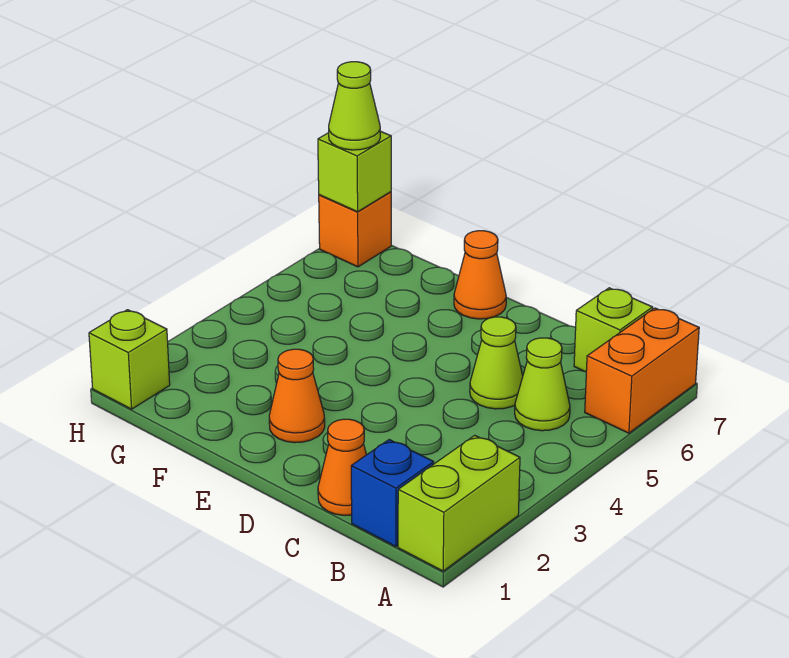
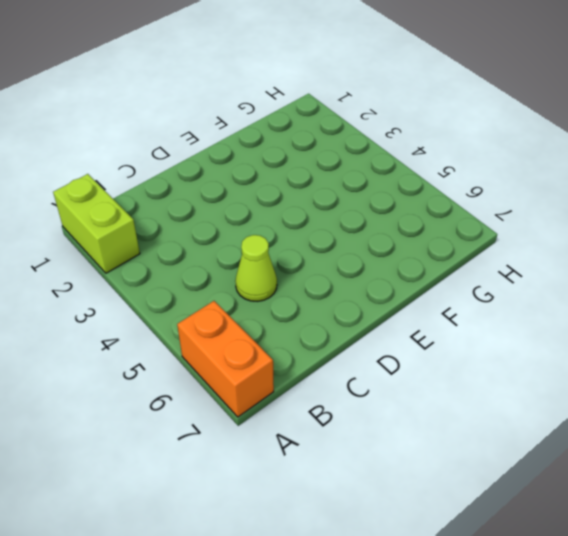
none -> blue 1x1 brick [351,440,434,547]
none -> lime 1x1 cone [515,338,570,431]
none -> lime 1x1 brick [574,288,653,372]

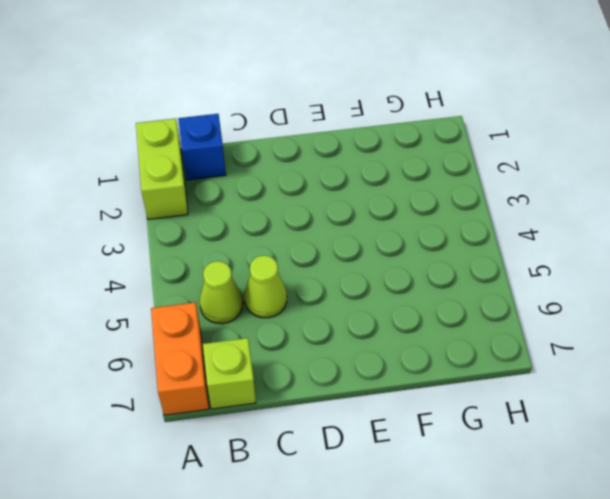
none -> orange 1x1 cone [318,419,366,515]
none -> orange 1x1 cone [269,349,325,443]
none -> orange 1x1 cone [454,231,506,319]

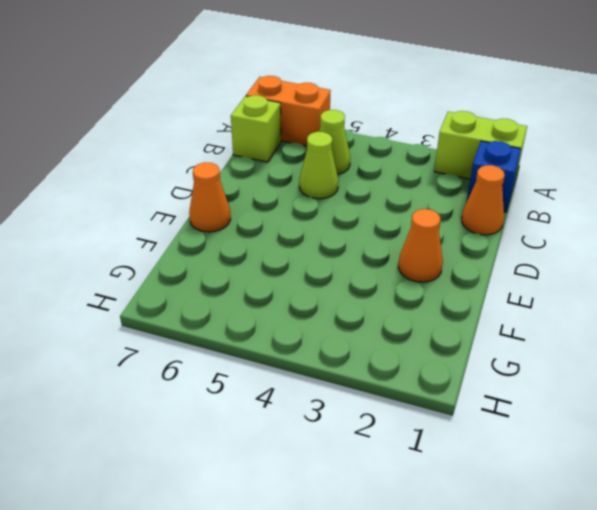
none -> lime 1x1 brick [89,310,170,409]
none -> orange 1x1 brick [319,192,391,267]
none -> lime 1x1 brick [318,131,391,212]

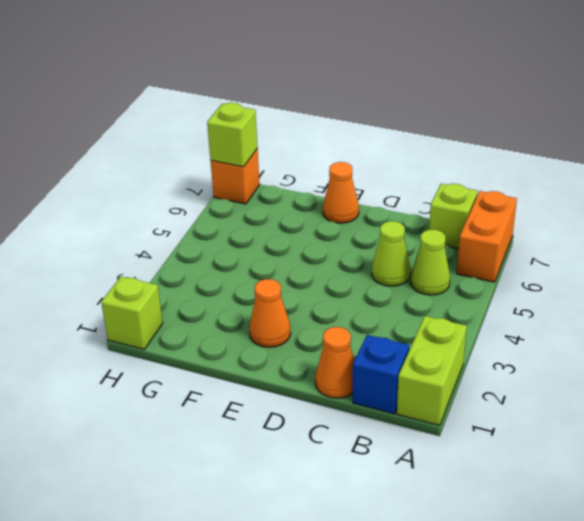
none -> lime 1x1 cone [329,62,380,150]

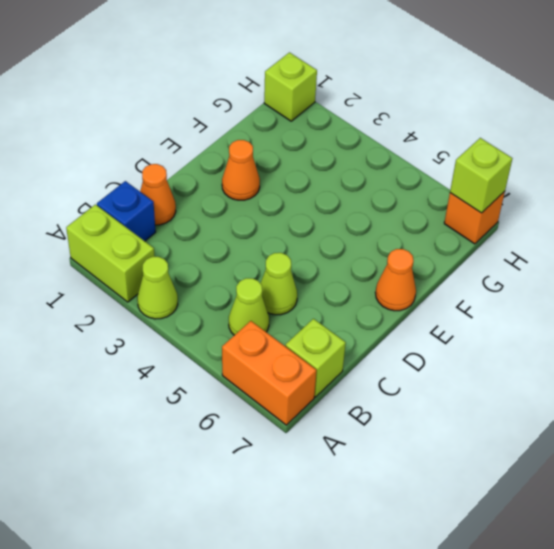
lime 1x1 cone [137,257,178,319] -> lime 1x1 cone moved to [329,62,380,150]

